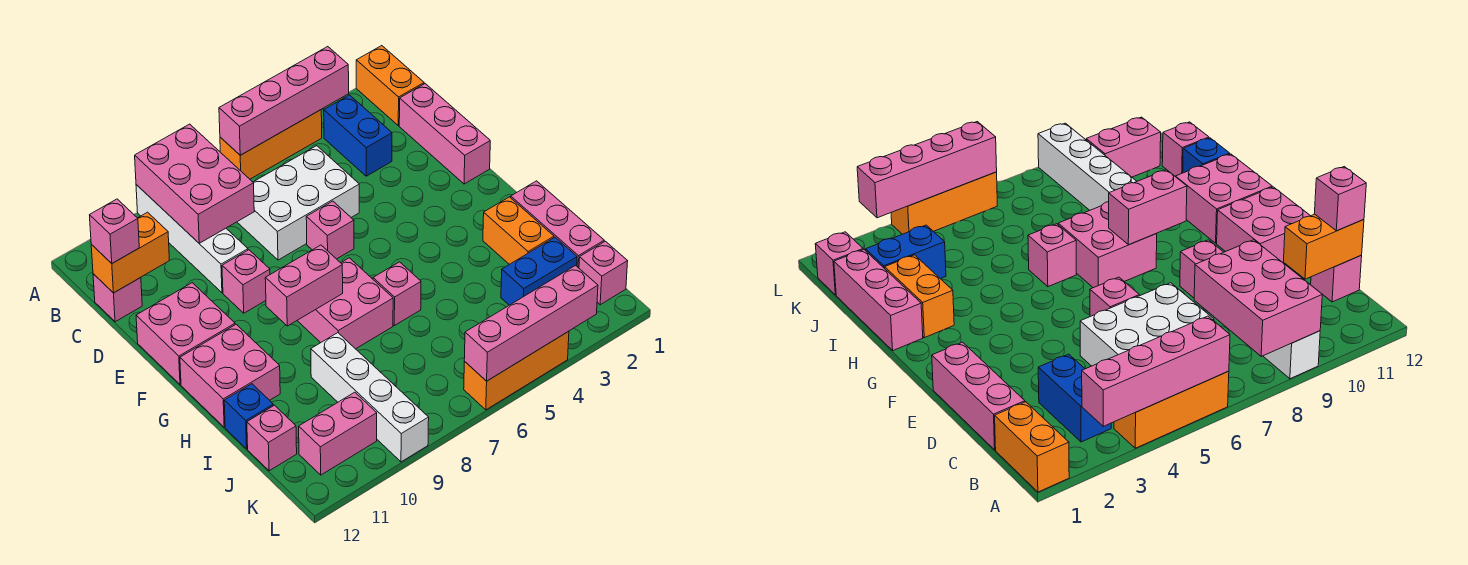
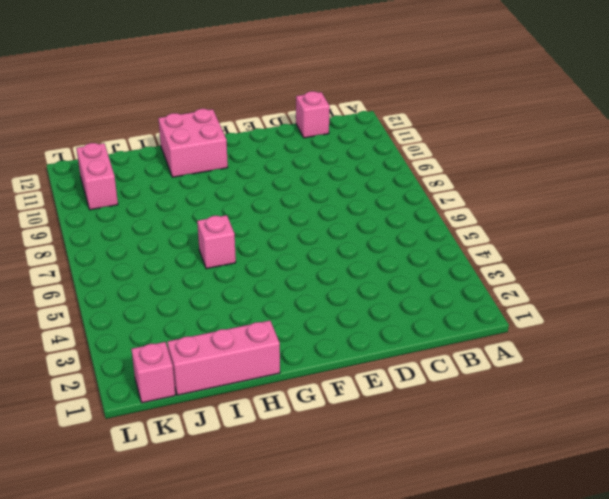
none -> orange 1x2 brick [356,46,424,126]
none -> orange 1x3 brick [220,110,322,179]
none -> white 1x4 brick [136,185,248,293]

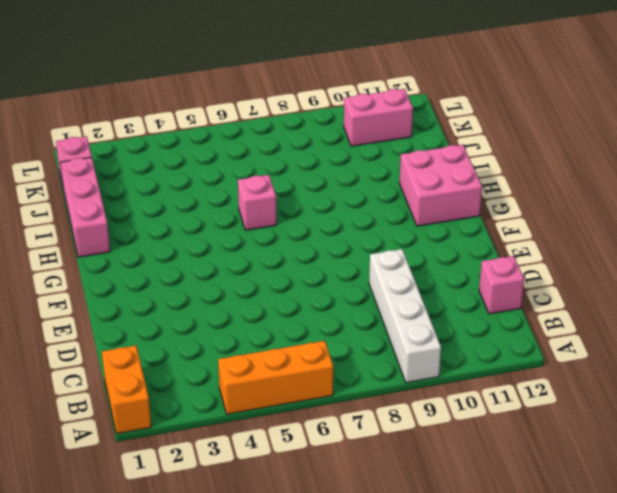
none -> blue 1x2 brick [324,95,392,176]
none -> pink 1x3 brick [399,84,490,184]
none -> white 2x3 brick [237,146,359,260]

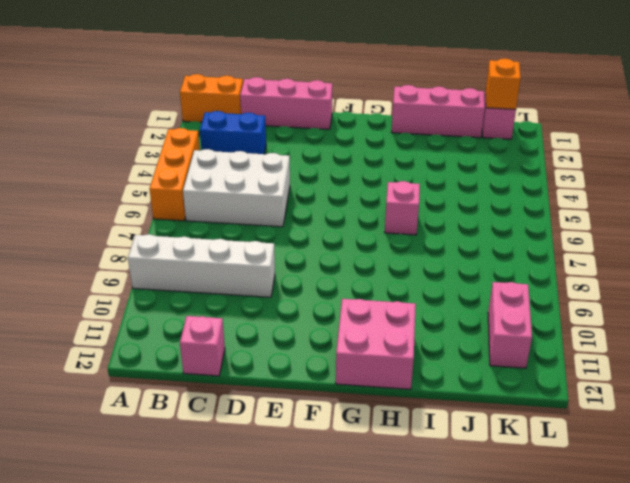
white 2x3 brick [183,149,290,227] -> white 2x3 brick turned to [237,146,359,260]
orange 1x1 brick [486,58,521,109] -> none
none -> pink 1x1 brick [306,201,354,259]
none -> pink 1x1 brick [222,250,270,313]
none -> pink 2x2 brick [136,283,235,385]

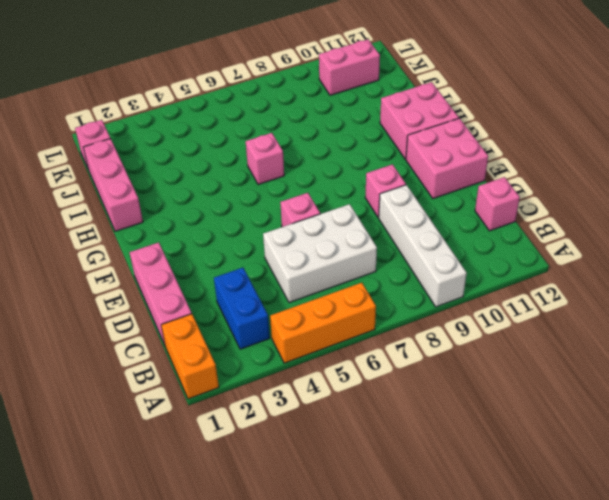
none -> pink 2x2 brick [297,258,393,349]
none -> orange 1x2 brick [483,197,554,264]
none -> white 1x4 brick [311,333,429,462]

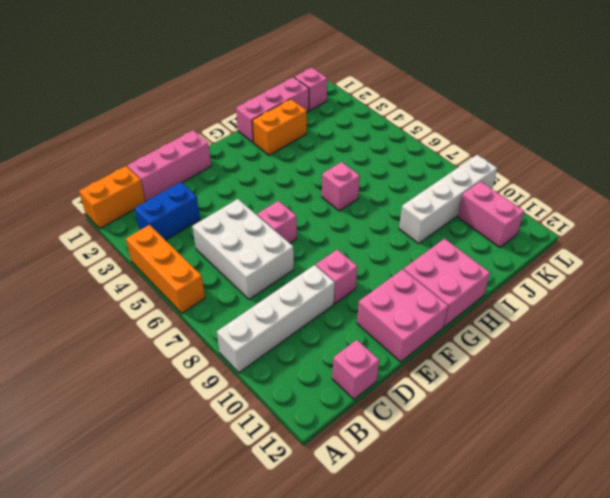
none -> pink 2x2 brick [297,258,393,349]
none -> blue 1x1 brick [224,384,273,449]
none -> blue 1x2 brick [501,237,577,305]

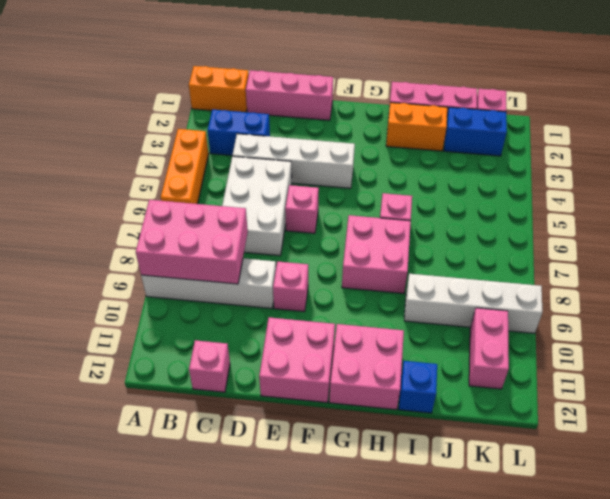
white 1x4 brick [232,134,355,188] -> none
blue 1x2 brick [444,107,507,156] -> blue 1x2 brick turned to [501,237,577,305]
none -> pink 1x1 brick [247,405,297,471]
none -> orange 1x3 brick [464,331,569,410]
none -> pink 1x4 brick [219,47,349,155]

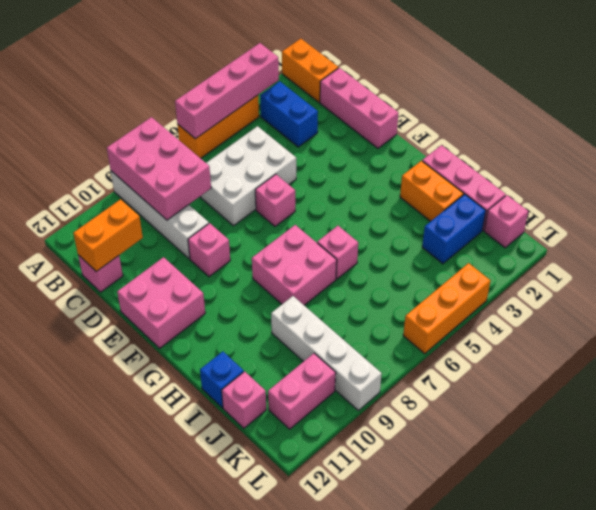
none -> pink 2x2 brick [180,324,280,427]
none -> pink 1x2 brick [265,245,343,326]
none -> pink 1x4 brick [464,266,598,381]

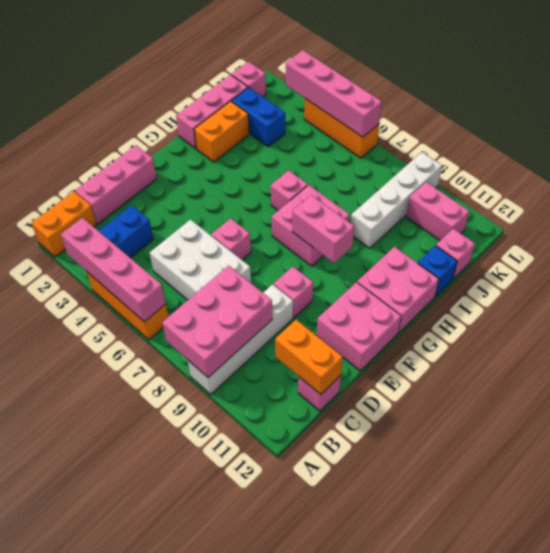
none -> pink 1x1 brick [90,199,139,263]

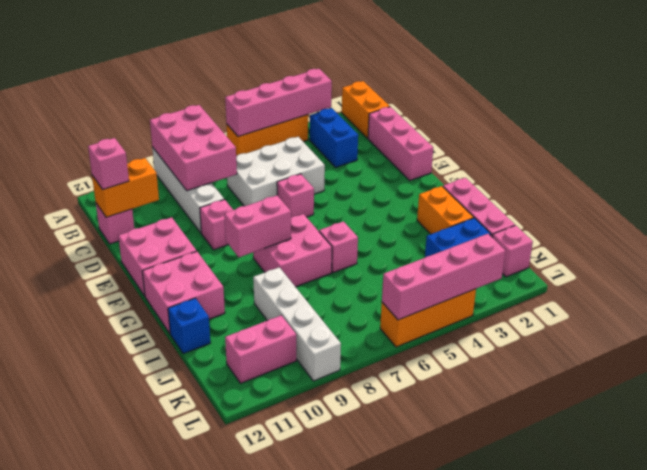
none -> pink 1x1 brick [247,405,297,471]

